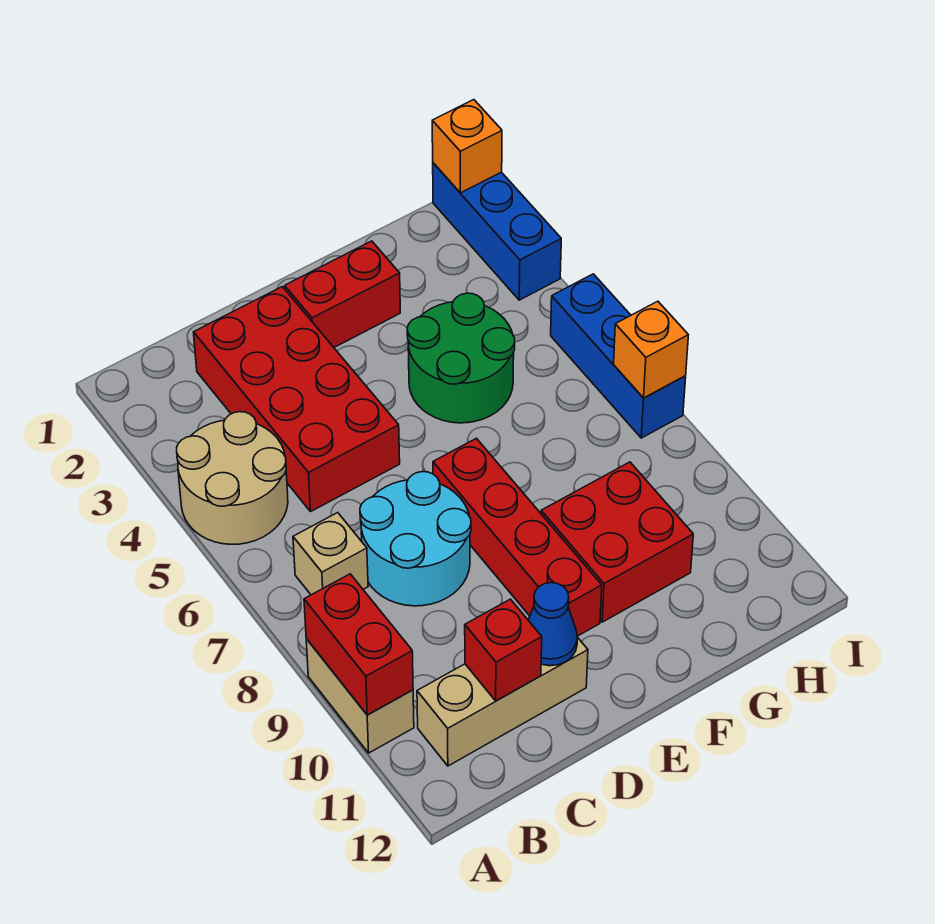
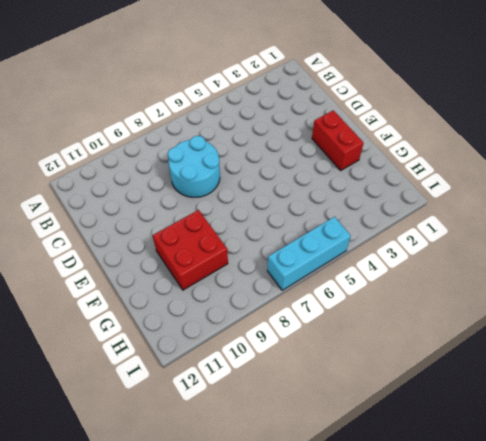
cyan 1x3 brick [267,217,351,290] -> blue 1x3 brick [551,274,686,438]
none -> tan 2x2 round brick [177,412,288,544]
none -> tan 1x2 brick [306,639,414,753]
none -> tan 1x1 brick [293,513,368,595]

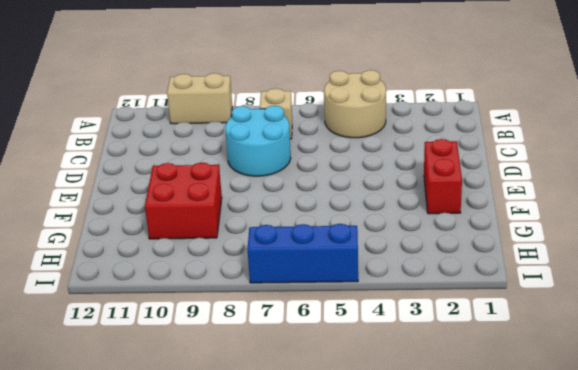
none -> tan 1x3 brick [417,638,588,766]
none -> red 2x4 brick [194,287,400,511]
none -> red 1x4 brick [433,438,602,636]

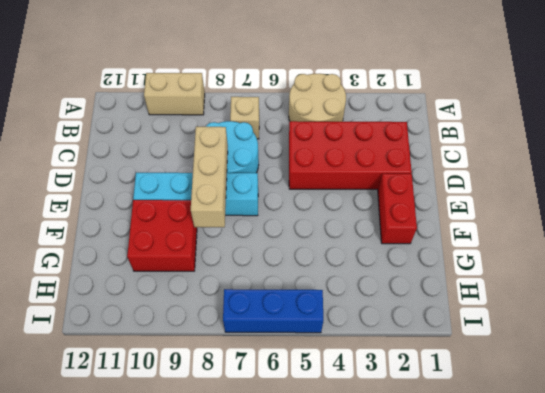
tan 1x3 brick [191,127,228,227] -> tan 1x3 brick moved to [417,638,588,766]
cyan 1x4 brick [133,173,258,216] -> red 1x4 brick [433,438,602,636]
none -> green 2x2 round brick [407,293,515,423]
none -> blue 1x3 brick [433,163,561,300]
none -> red 1x2 brick [304,574,413,715]

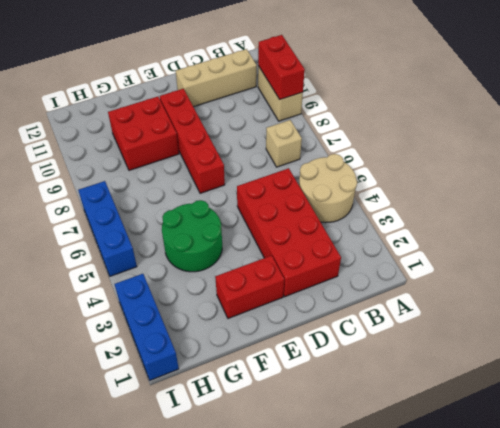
none -> cyan 2x2 round brick [360,472,471,606]
none -> red 1x1 brick [465,599,542,701]
none -> blue 1x1 cone [528,583,578,666]

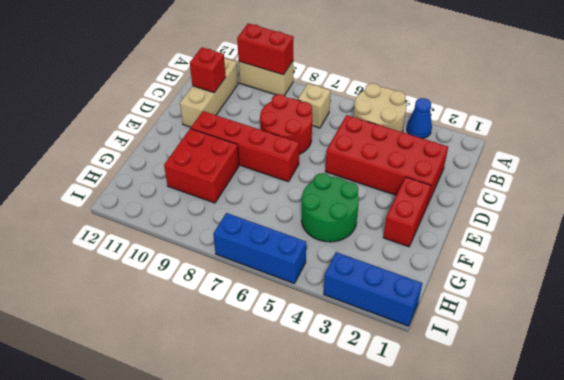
blue 1x1 cone [407,98,432,139] -> blue 1x1 cone moved to [528,583,578,666]
red 2x2 round brick [260,94,312,154] -> cyan 2x2 round brick [360,472,471,606]
none -> orange 1x1 brick [432,100,502,193]
none -> orange 1x1 brick [614,301,688,398]

